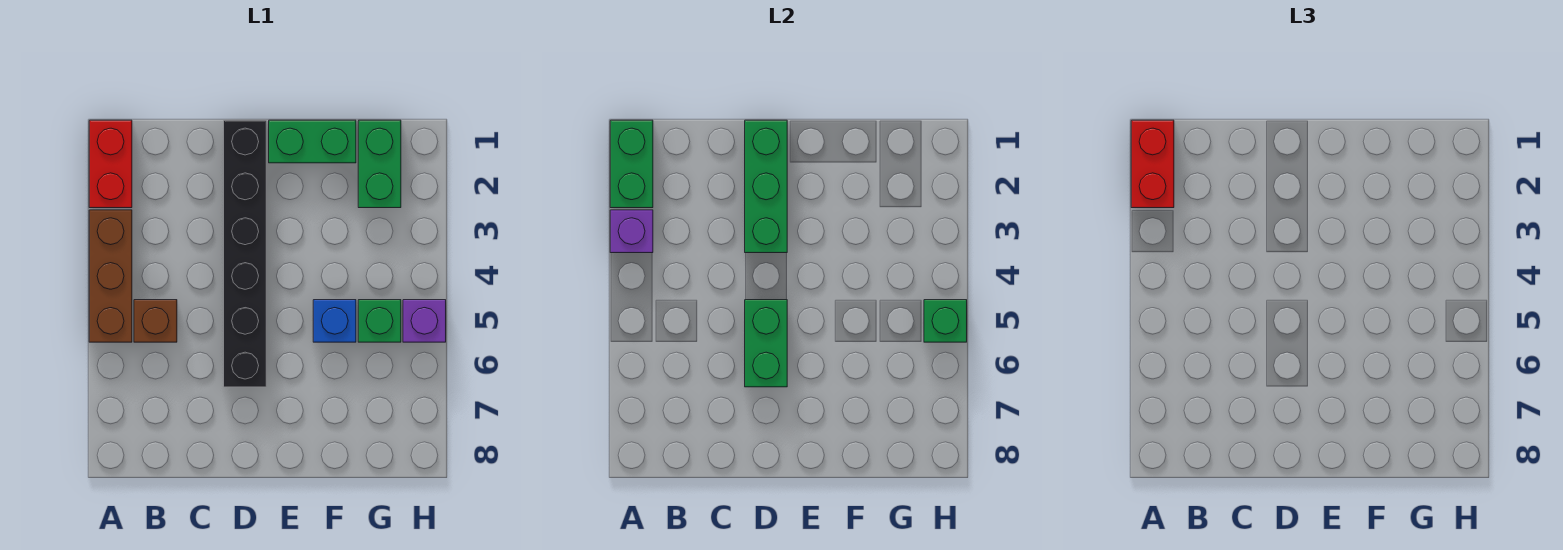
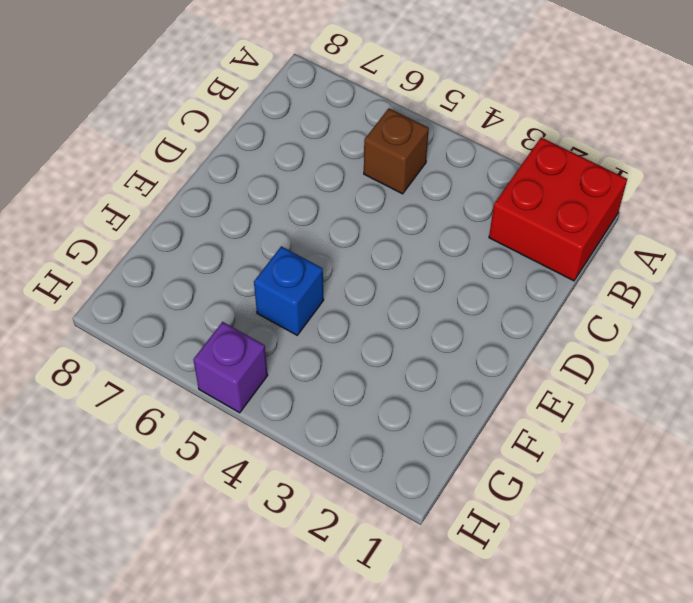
red 2x2 brick [489,138,627,281] -> red 1x2 brick [89,120,132,208]
none -> brown 1x3 brick [89,210,132,342]
none -> black 1x6 brick [224,120,266,387]
none -> green 1x2 brick [269,120,356,163]

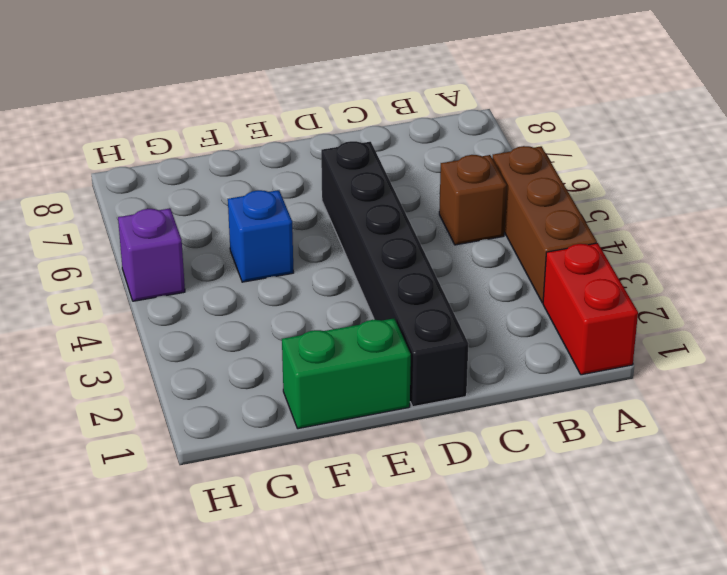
none -> green 1x2 brick [358,120,401,208]
none -> green 1x1 brick [358,300,401,342]
none -> green 1x2 brick [610,120,653,208]

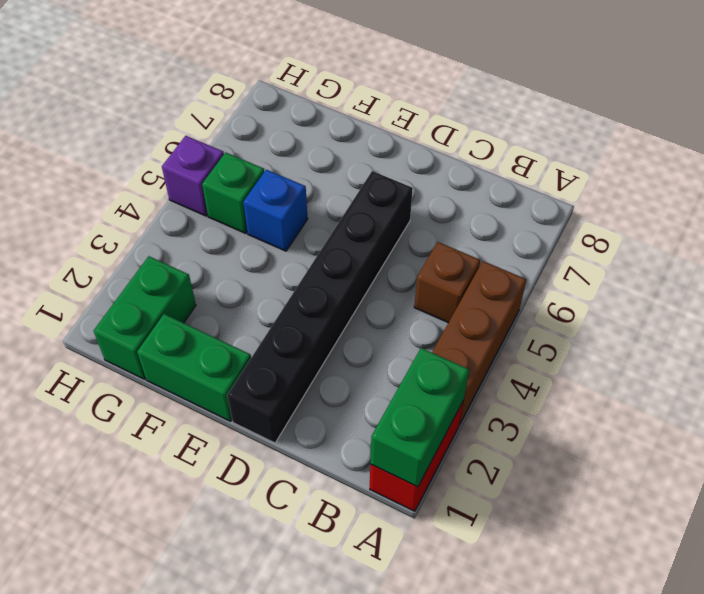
none -> purple 1x1 brick [610,210,653,253]
none -> green 1x3 brick [745,120,787,253]
none -> green 1x2 brick [745,300,787,387]

